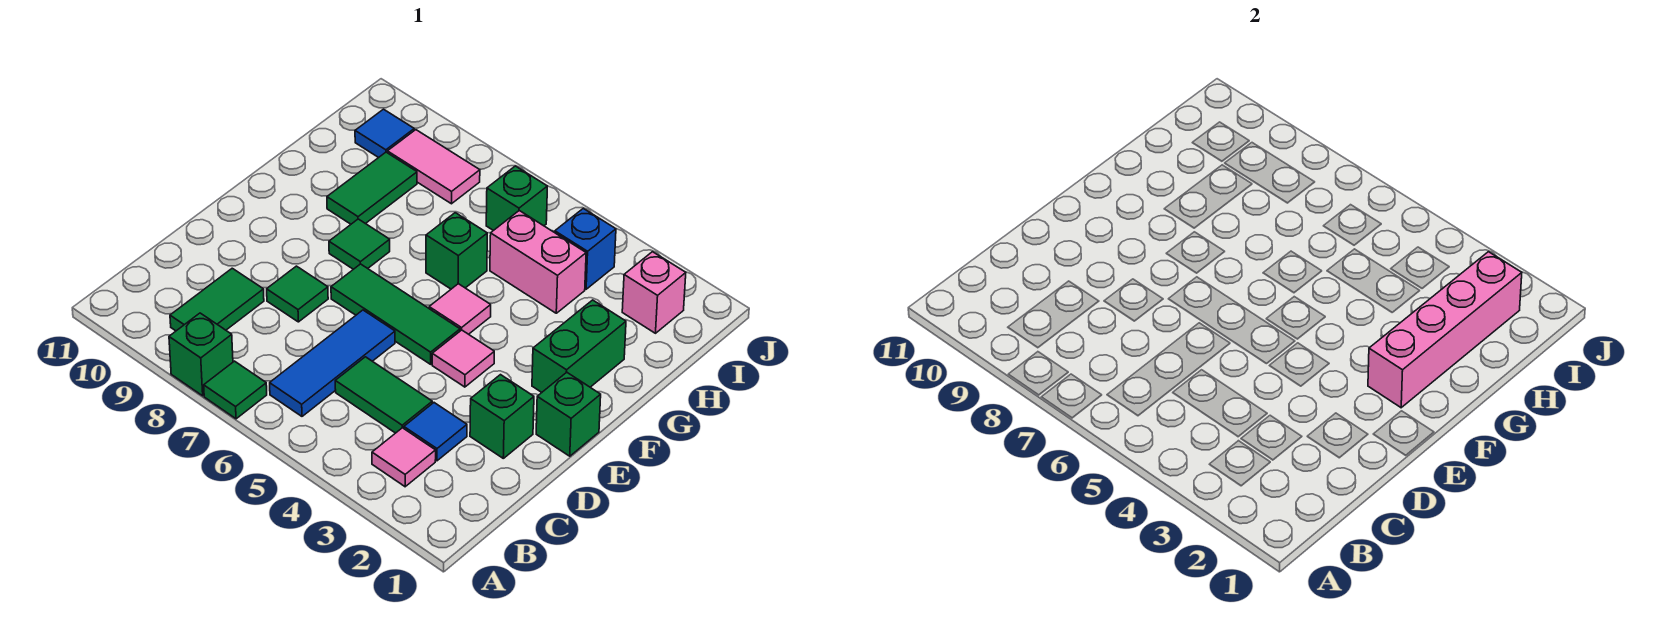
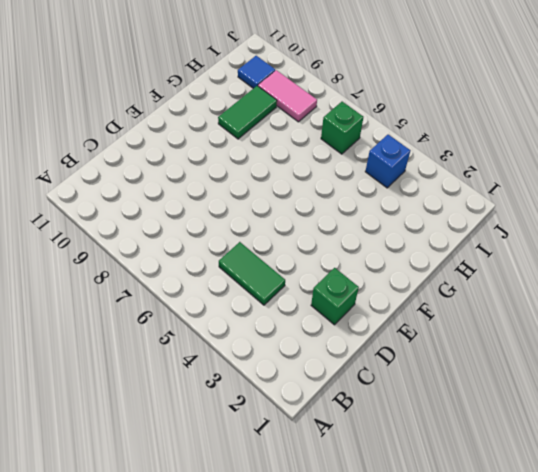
none -> green 1x1 tile [204,361,267,419]
none -> green 1x1 brick [169,313,233,396]
none -> pink 1x1 tile [372,428,436,487]

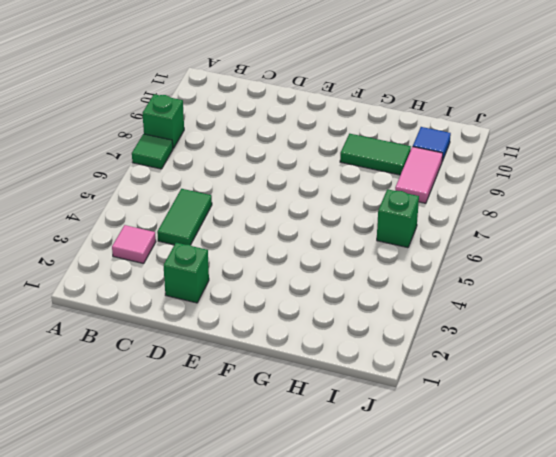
none -> blue 1x3 tile [270,310,395,416]
none -> green 1x2 tile [170,268,264,331]
none -> blue 1x1 tile [404,403,467,461]

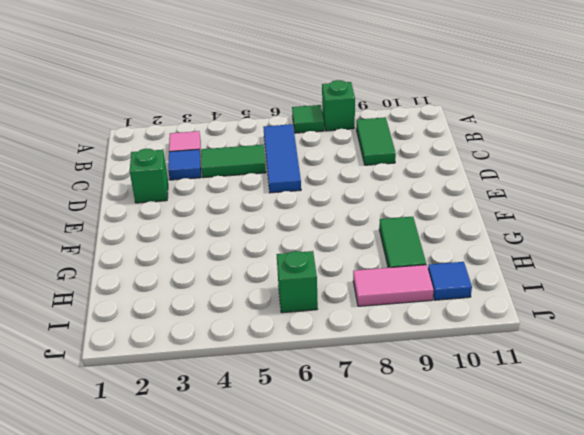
none -> green 1x1 tile [267,266,328,322]
none -> green 1x1 brick [536,372,601,456]
none -> pink 1x1 tile [432,330,494,387]

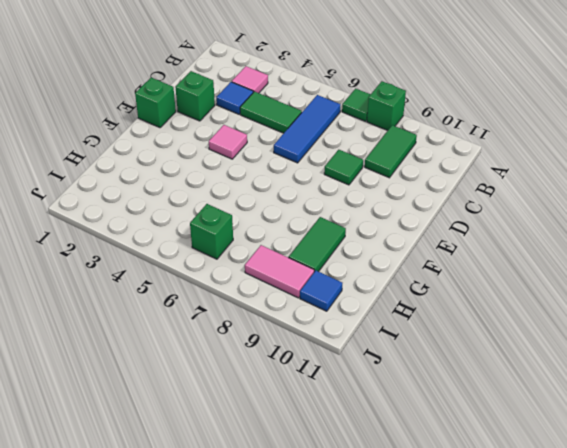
none -> green 1x3 tile [331,264,460,364]
none -> green 1x2 brick [532,300,626,392]
none -> pink 1x1 tile [429,284,491,334]

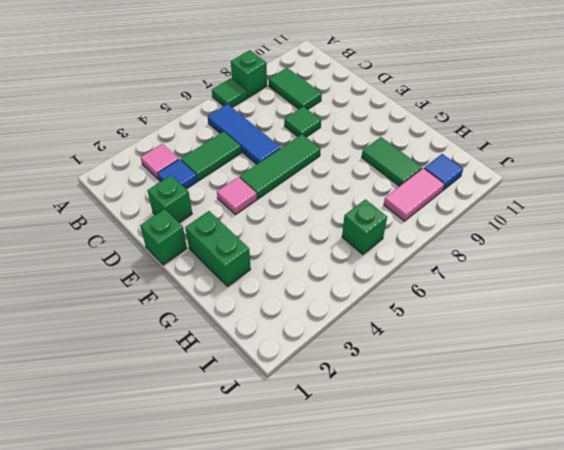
none -> pink 1x1 tile [429,284,491,334]
none -> green 1x1 tile [329,219,390,269]
none -> green 1x1 brick [426,213,487,289]

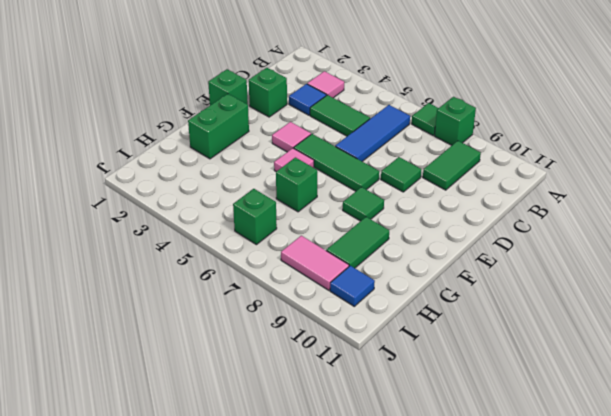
none -> pink 1x2 brick [490,211,586,313]
none -> pink 1x1 brick [622,252,686,333]
none -> blue 1x1 brick [555,208,616,289]

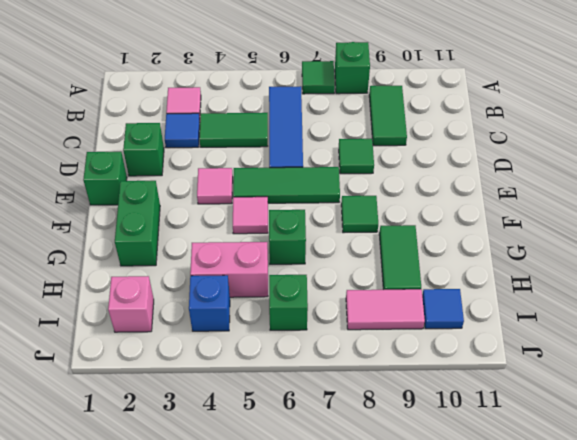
none -> pink 1x4 brick [1368,252,1522,408]

